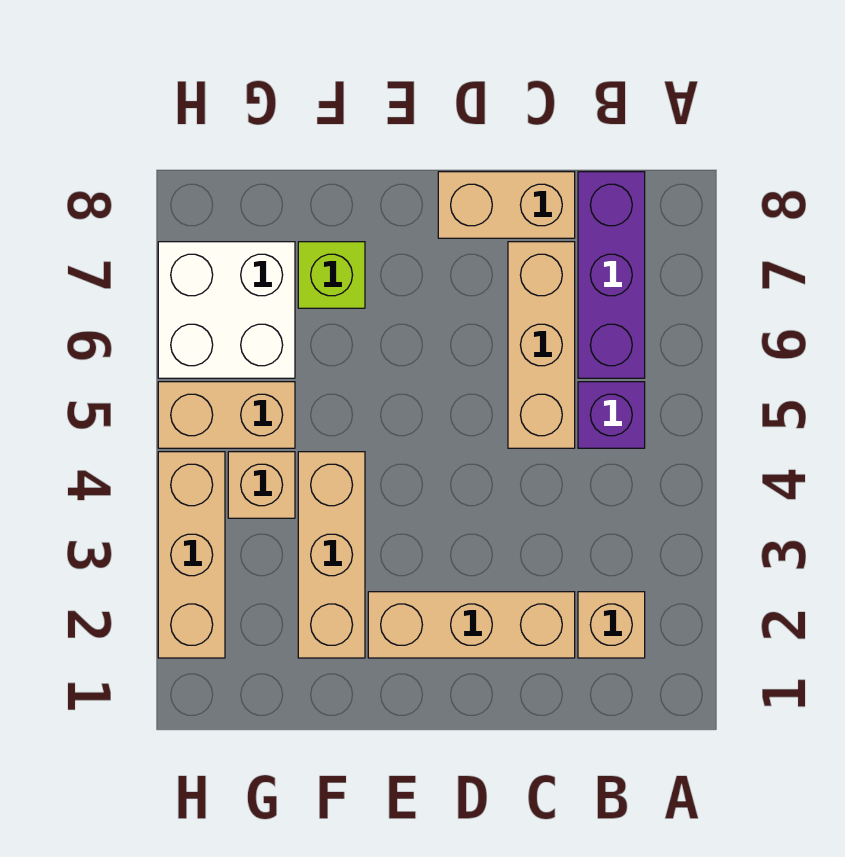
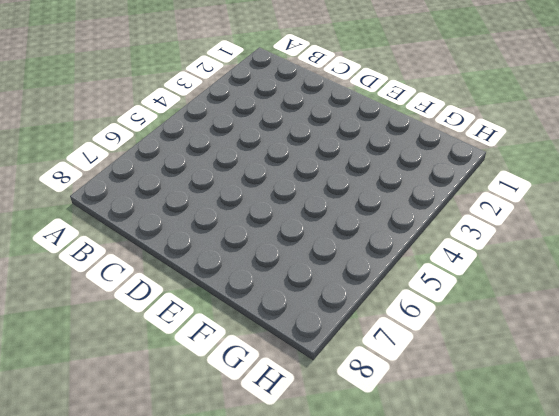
none -> tan 1x1 brick [578,592,645,658]
none -> purple 1x1 brick [578,382,645,448]
none -> purple 1x3 brick [578,172,645,378]

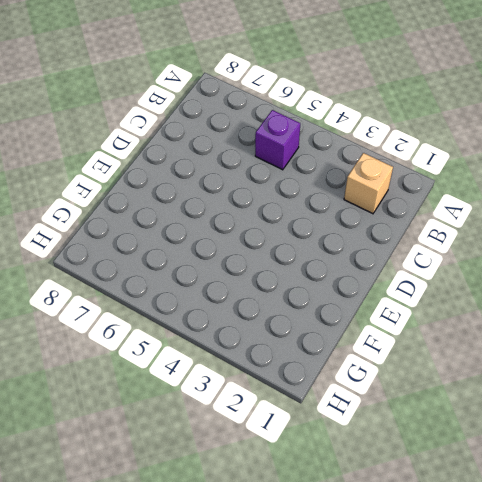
none -> purple 1x3 brick [578,172,645,378]
none -> tan 1x3 brick [368,592,575,658]
none -> tan 1x3 brick [508,242,575,448]

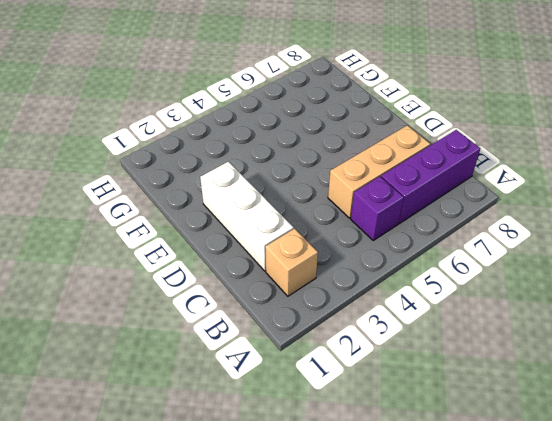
white 1x3 brick [200,161,294,271] -> tan 1x3 brick [368,592,575,658]
none -> tan 1x2 brick [438,172,575,238]
none -> tan 1x3 brick [298,452,365,658]
none -> lime 1x1 brick [298,242,365,308]

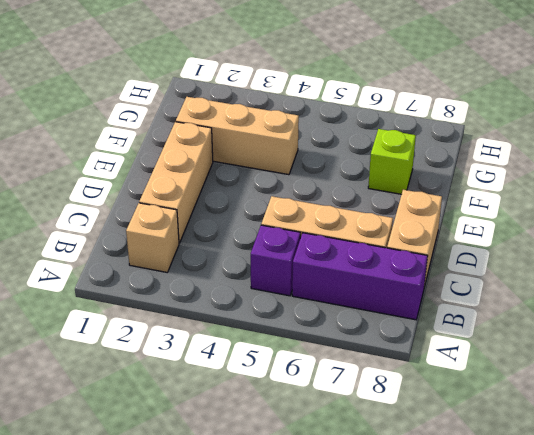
none -> tan 1x1 brick [228,452,295,518]
none -> tan 1x2 brick [158,382,295,448]
none -> white 2x2 brick [158,242,295,378]

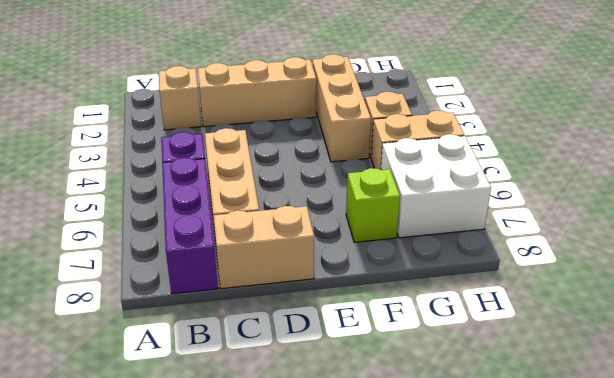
none -> tan 1x3 brick [158,452,225,658]

